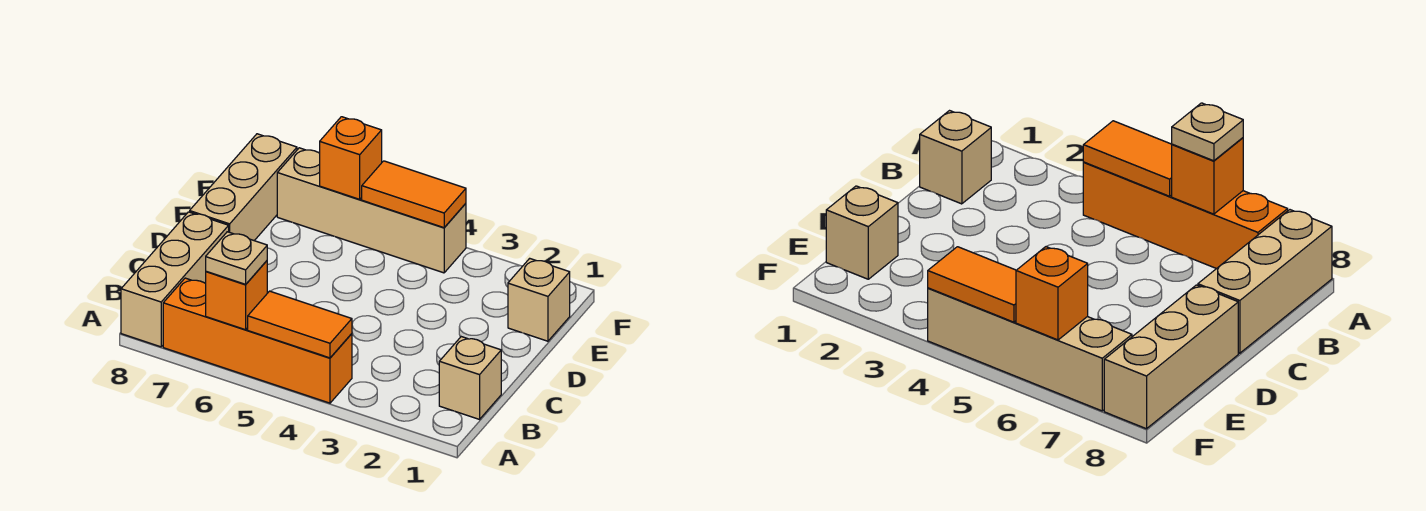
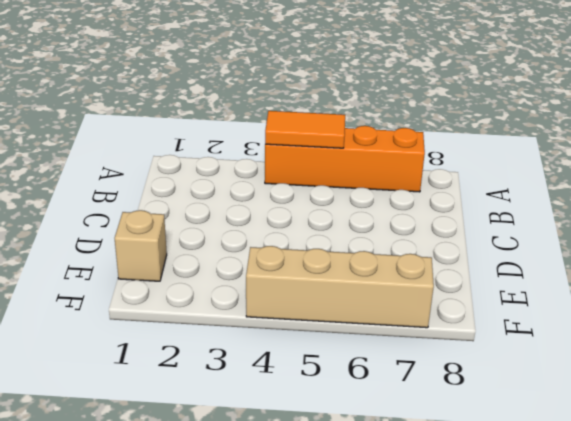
none -> tan 1x3 brick [121,212,229,347]
none -> tan 1x1 brick [439,337,501,419]

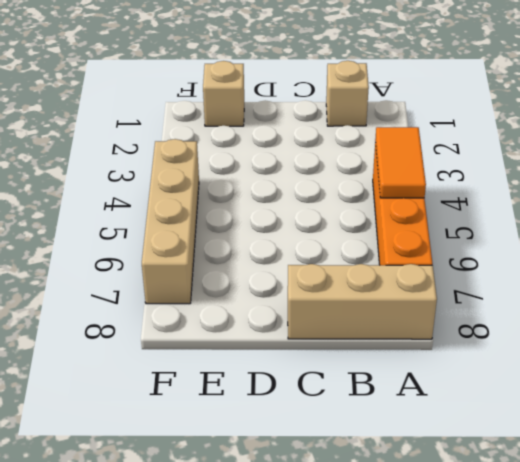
none -> tan 1x3 brick [190,134,297,241]
none -> orange 1x1 brick [206,261,267,330]

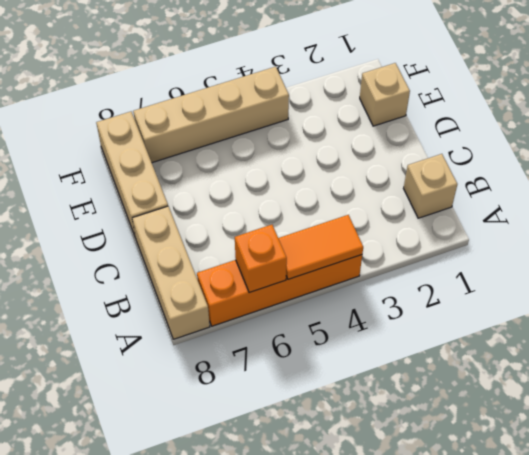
none -> orange 1x2 tile [362,161,466,228]
none -> orange 1x1 brick [320,117,382,199]

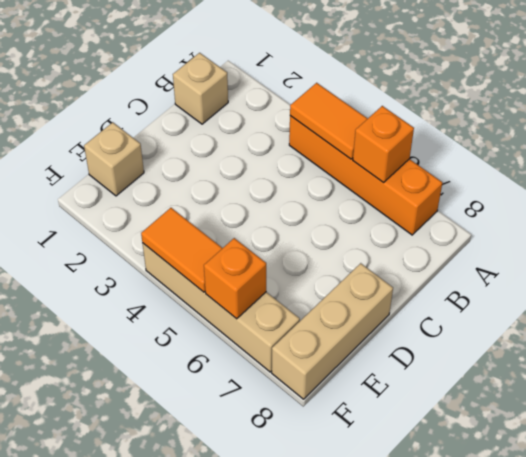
none -> tan 1x3 brick [121,212,229,347]
none -> tan 1x1 plate [206,232,267,284]

